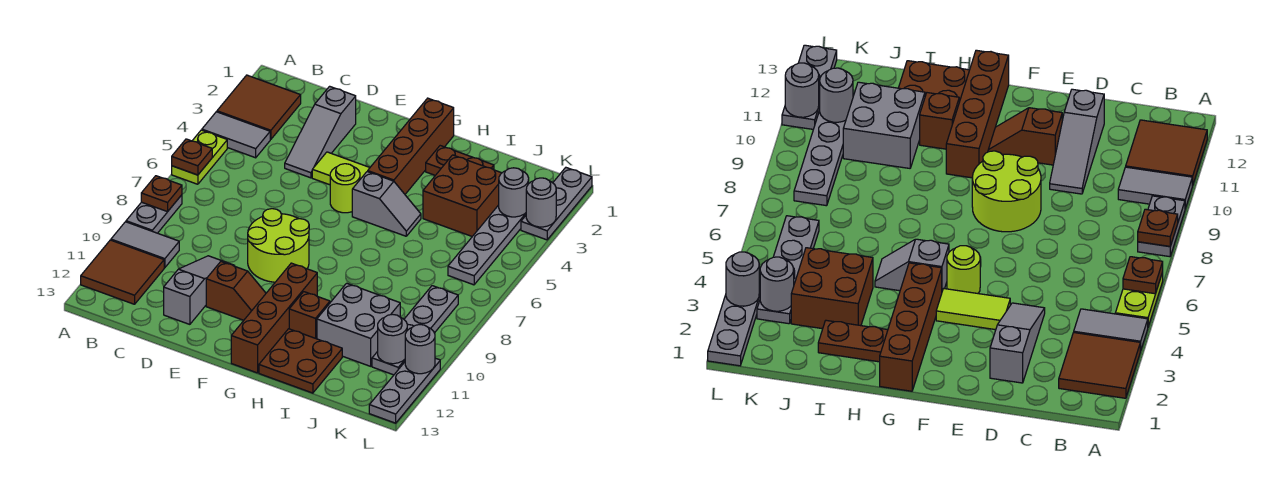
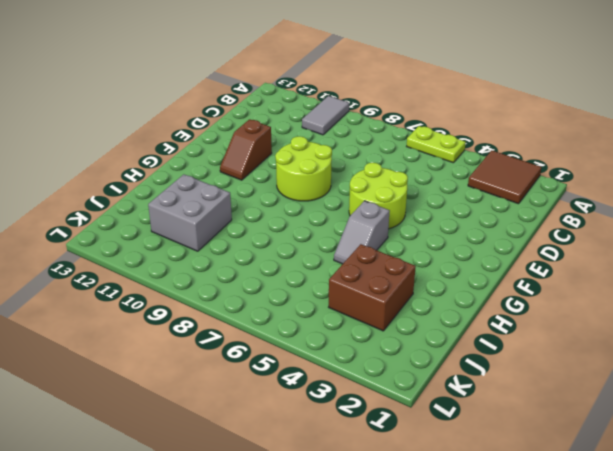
lime 2x2 round brick [349,163,408,229] -> lime 1x1 round brick [330,164,360,213]
none -> grey 1x2 tile [202,112,270,158]
none -> grey 1x2 plate [126,195,182,233]
none -> brown 2x2 tile [81,240,164,304]
none -> grey 1x3 slope [285,86,356,178]

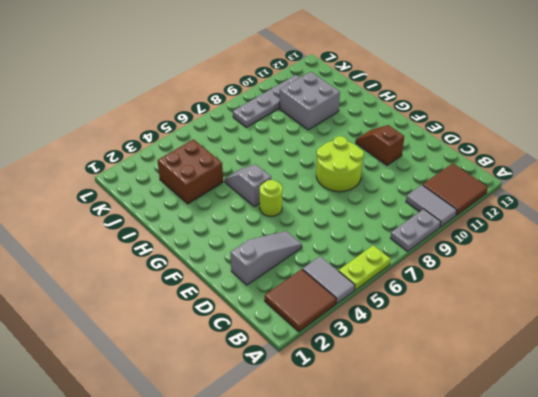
none -> grey 1x3 slope [164,256,234,324]
none -> lime 1x2 tile [312,152,370,185]
none -> brown 1x4 brick [368,98,454,194]
none -> brown 1x4 brick [231,263,317,373]

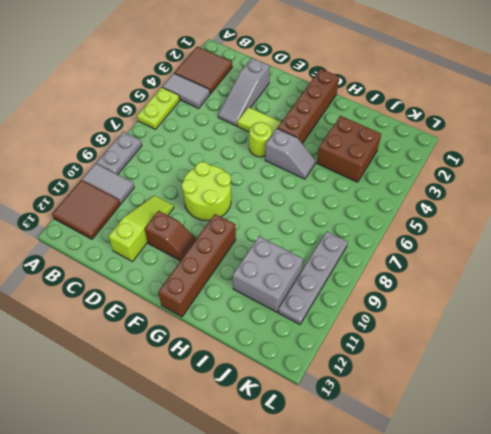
lime 1x3 slope [109,195,174,262] -> grey 1x3 slope [164,256,234,324]
none -> brown 1x2 plate [426,146,494,175]
none -> brown 1x1 brick [289,292,330,339]
none -> brown 2x2 plate [259,329,342,393]
none -> grey 1x4 plate [448,205,526,285]

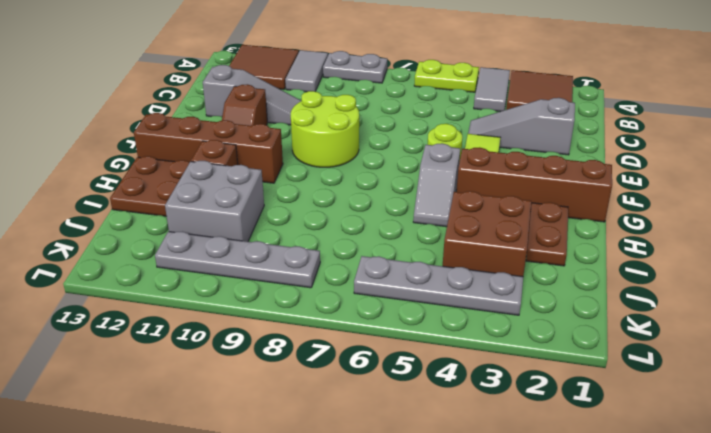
none -> grey 1x3 plate [521,168,592,240]
none -> grey 1x3 plate [369,358,440,423]
none -> brown 1x1 plate [172,139,212,175]
none -> brown 1x1 plate [141,176,182,212]

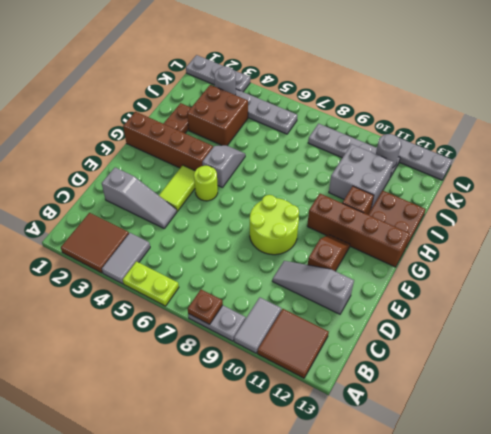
none -> brown 1x1 plate [172,139,212,175]
none -> grey 1x1 round brick [526,178,556,227]
none -> grey 1x1 round brick [405,325,435,374]

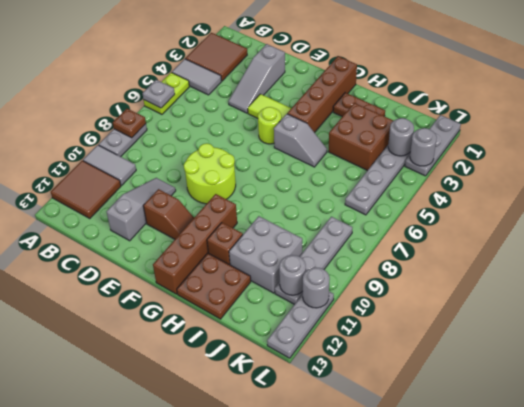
grey 1x1 plate [142,80,175,108] -> brown 1x1 plate [172,139,212,175]

